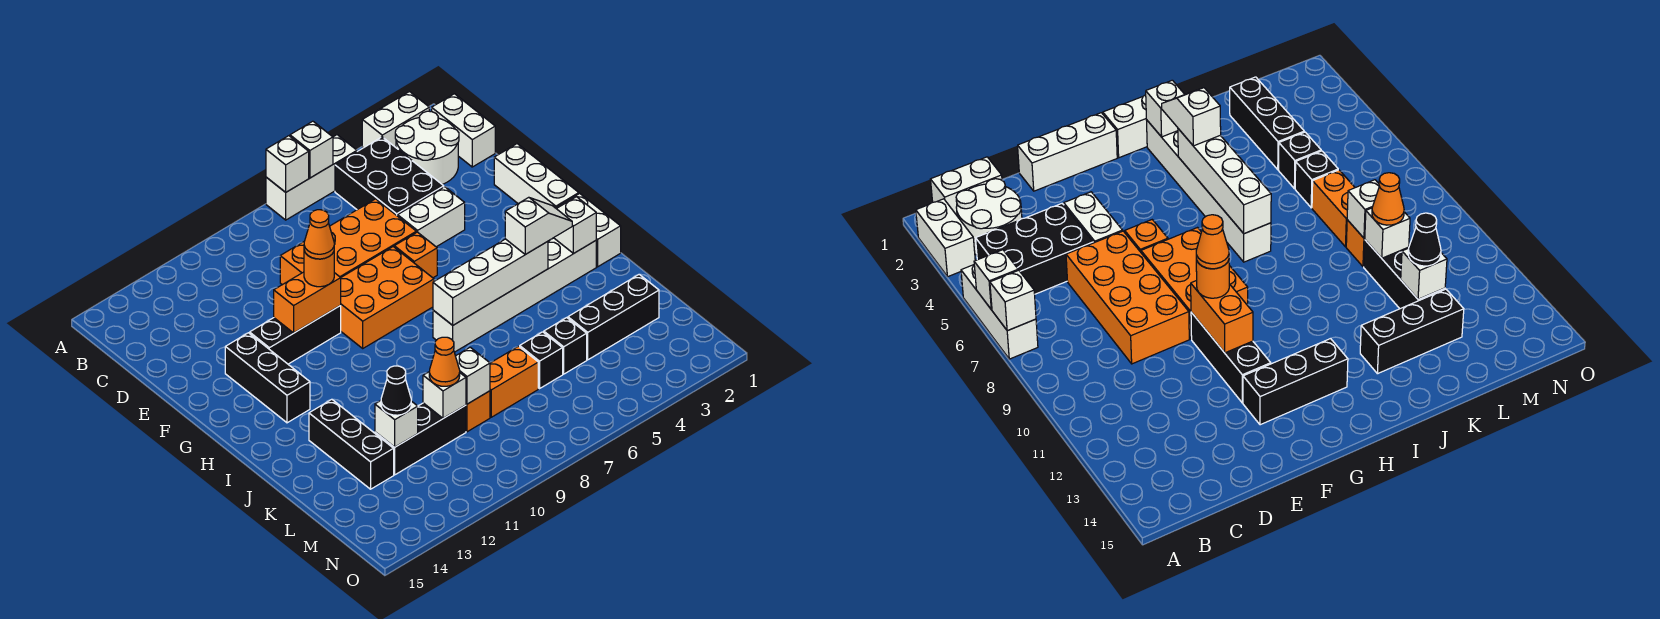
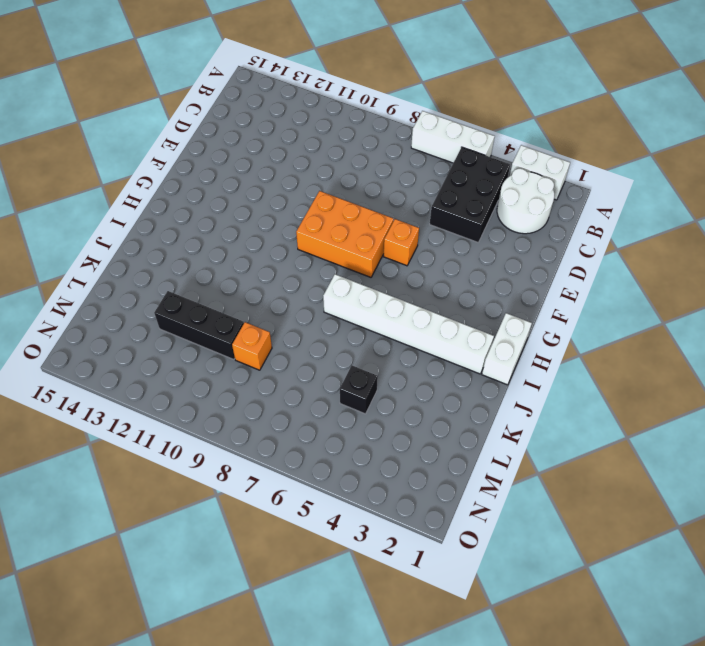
none -> white 1x2 brick [432,94,495,167]
none -> orange 2x4 brick [280,199,416,285]
none -> white 1x3 brick [494,144,579,209]
none -> white 1x2 brick [398,187,465,247]

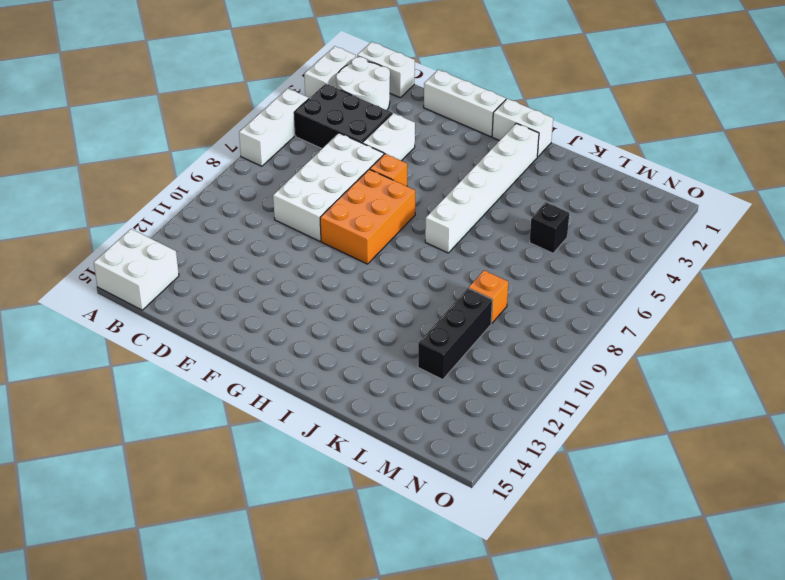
white 2x2 brick [94,229,179,310] -> none
white 2x4 brick [273,133,384,241] -> orange 2x4 brick [280,199,416,285]
none -> black 1x3 brick [250,306,341,364]
none -> black 1x3 brick [225,333,310,423]
none -> black 1x3 brick [309,399,394,489]
none -> black 1x3 brick [568,274,659,360]

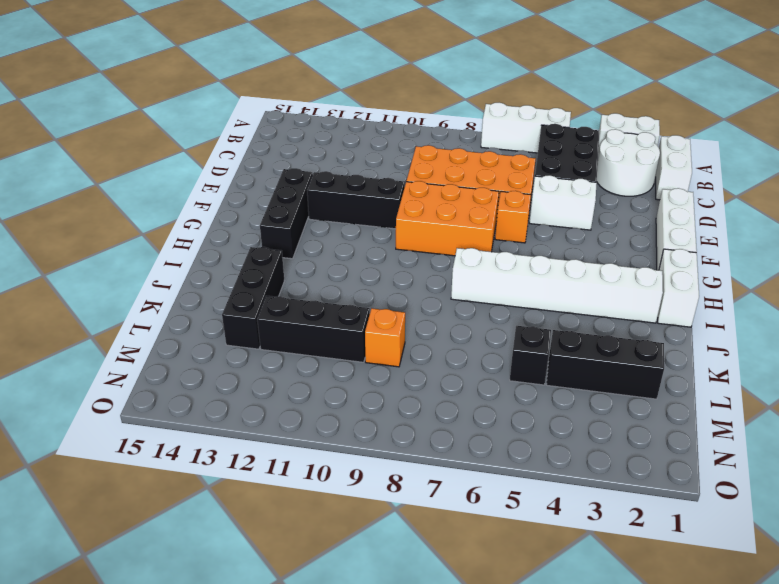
none -> black 1x1 brick [520,332,563,389]
none -> orange 1x2 brick [490,346,538,417]
none -> white 1x1 brick [290,121,333,178]
none -> white 1x1 brick [266,136,309,192]

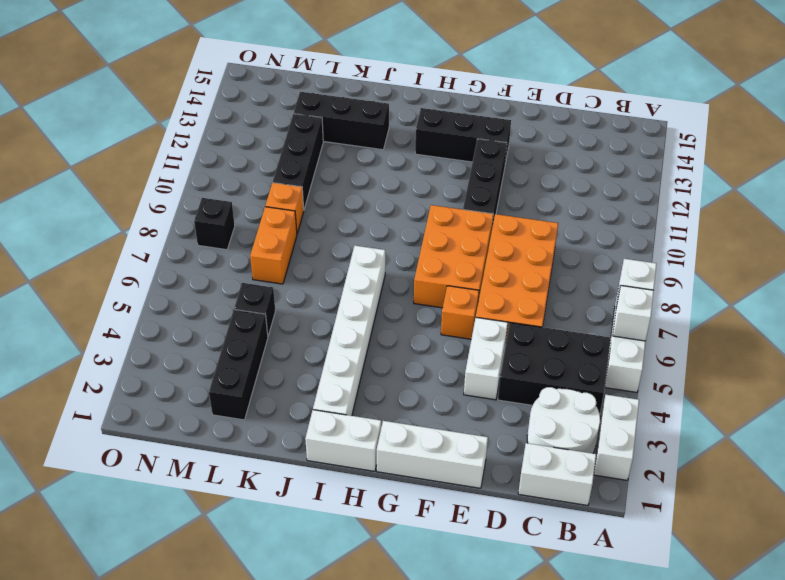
black 1x1 brick [194,198,235,250] -> black 1x1 brick moved to [520,332,563,389]
none -> orange 1x2 brick [274,272,341,333]
none -> white 1x1 brick [554,197,596,253]
none -> white 1x4 brick [433,239,548,325]
none -> white 1x1 brick [456,347,490,404]

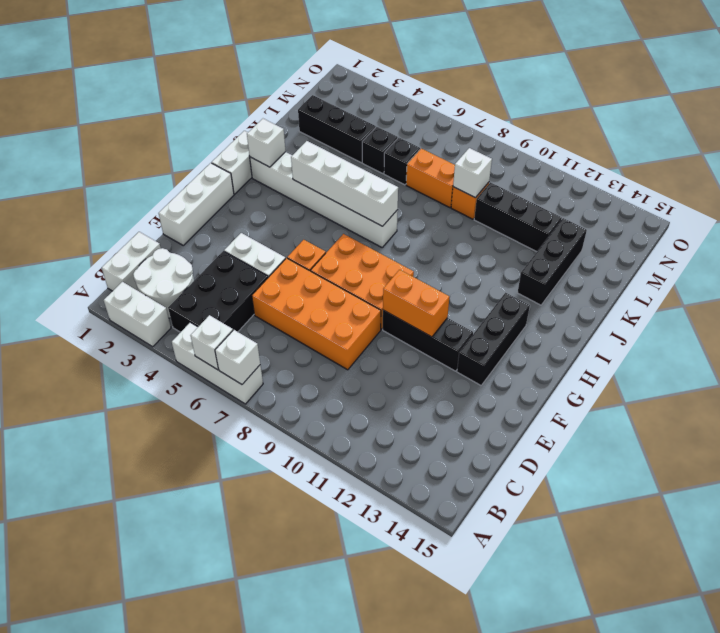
none -> white 1x1 brick [423,372,466,418]
none -> white 1x1 brick [375,401,418,447]
none -> orange 1x1 round brick [304,251,334,287]
none -> white 1x2 slope [505,197,572,254]

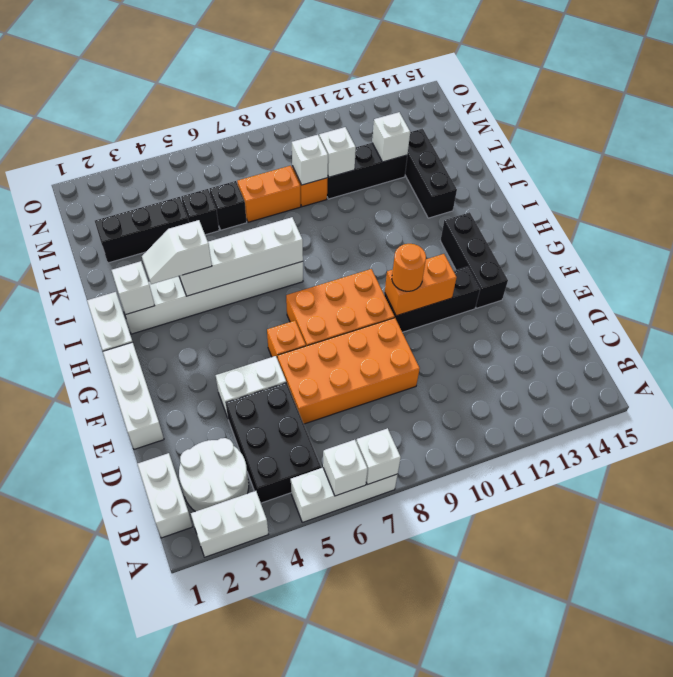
none -> orange 1x1 cone [429,337,460,386]
none -> black 1x1 cone [381,366,411,415]
none -> orange 1x1 cone [304,210,334,259]

